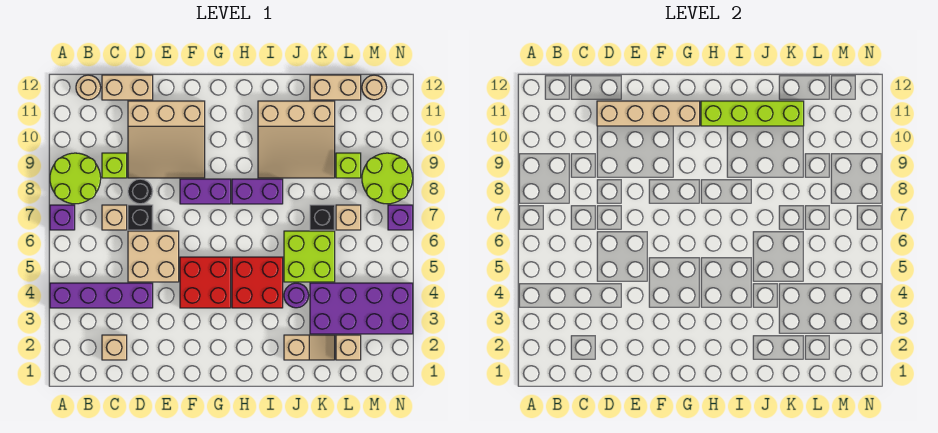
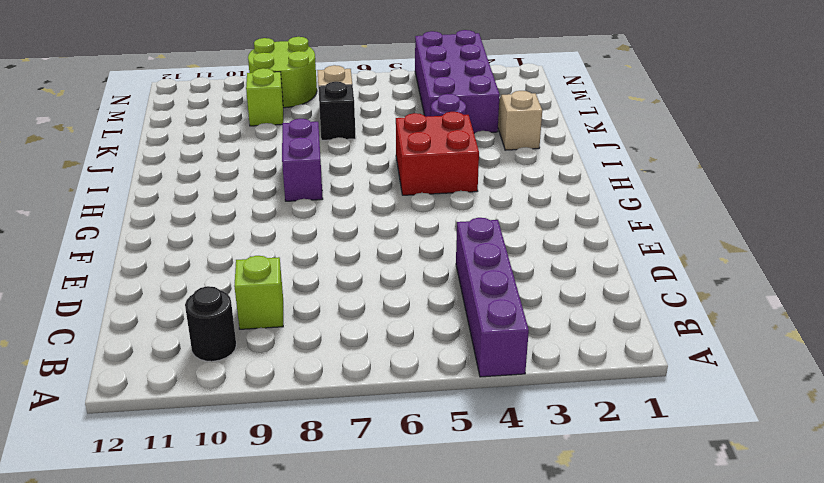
black 1x1 round brick [185,286,236,361] -> black 1x1 round brick moved to [128,179,153,204]
none -> purple 1x1 brick [50,205,75,230]
none -> lime 2x2 round brick [50,153,101,204]
none -> tan 1x1 round brick [76,75,101,100]
none -> tan 1x1 brick [102,335,127,360]

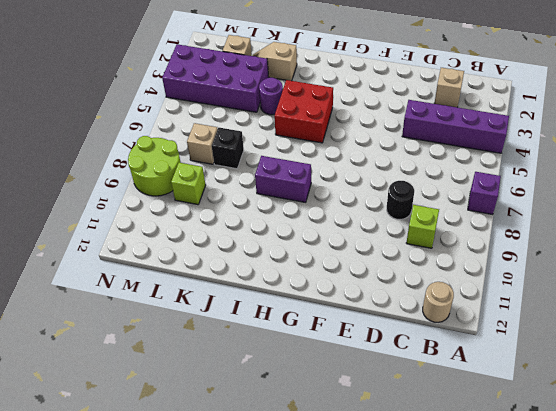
none -> lime 2x2 round brick [50,153,101,204]
none -> tan 1x1 brick [102,205,127,230]
none -> tan 1x2 brick [102,75,153,100]
none -> tan 2x2 brick [128,231,179,282]

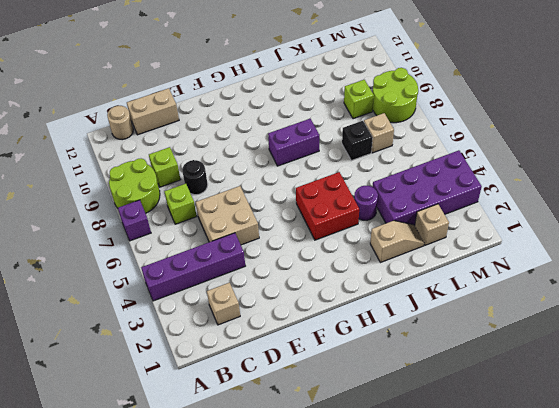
lime 1x1 brick [164,184,197,224] -> tan 1x1 brick [102,205,127,230]
none -> black 1x1 brick [128,205,153,230]
none -> tan 3x3 slope [128,101,205,178]
none -> red 2x2 brick [180,257,231,308]
none -> purple 1x2 brick [180,179,231,204]

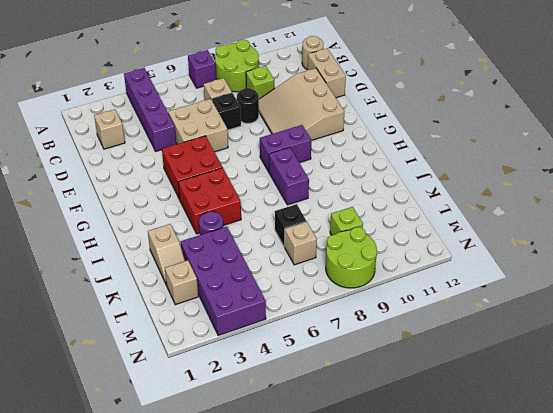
purple 1x2 brick [260,125,311,172] -> purple 1x2 brick turned to [180,179,231,204]
none -> tan 3x3 slope [258,101,335,178]
none -> lime 2x2 brick [284,231,335,282]
none -> tan 1x2 brick [310,75,361,100]
none -> tan 1x1 round brick [362,75,387,100]

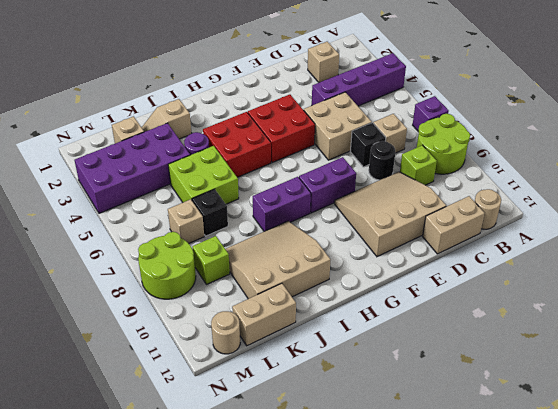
none -> purple 1x1 brick [388,205,413,230]
none -> tan 1x4 brick [597,101,700,126]
none -> lime 1x4 brick [701,101,804,126]

